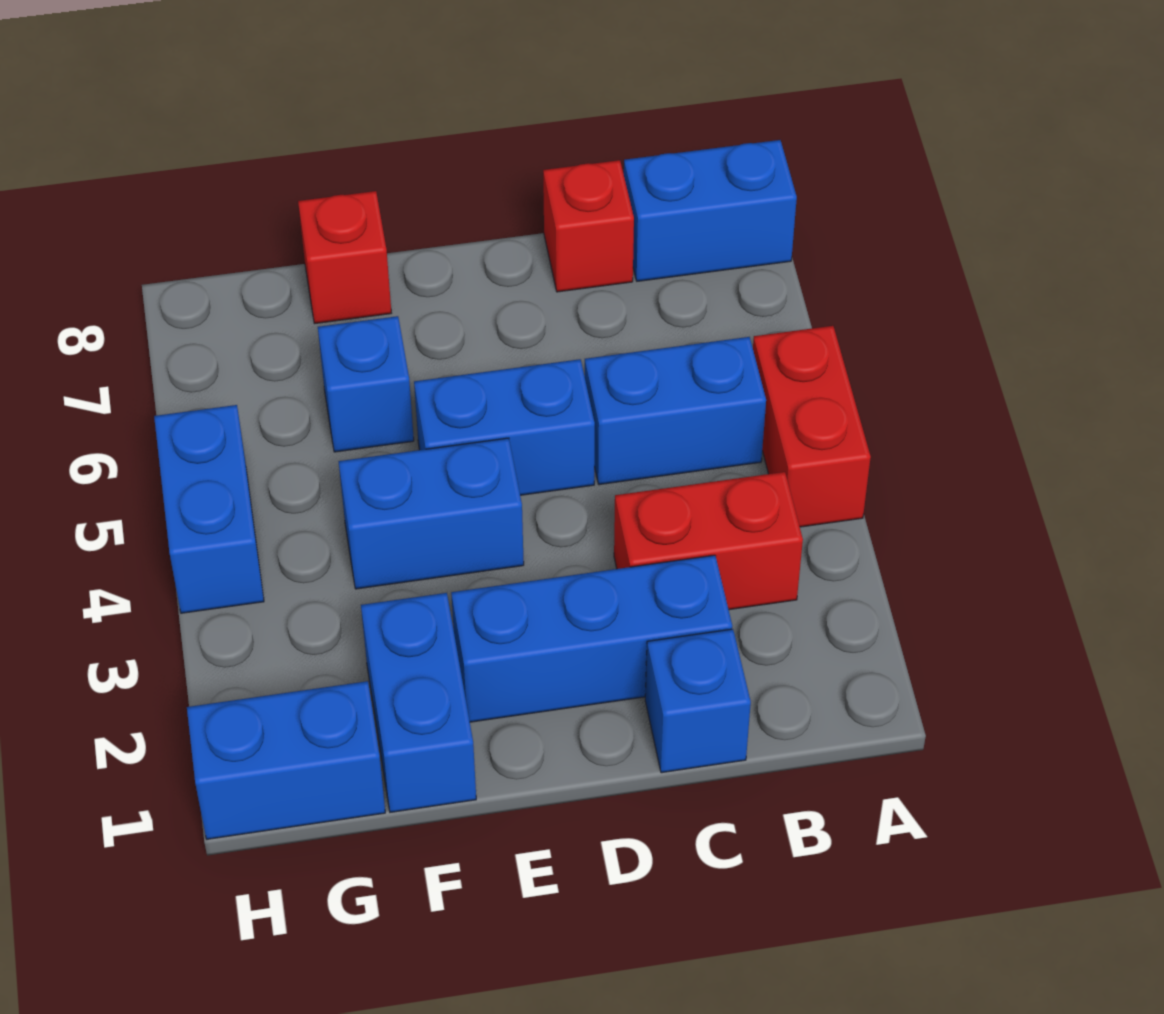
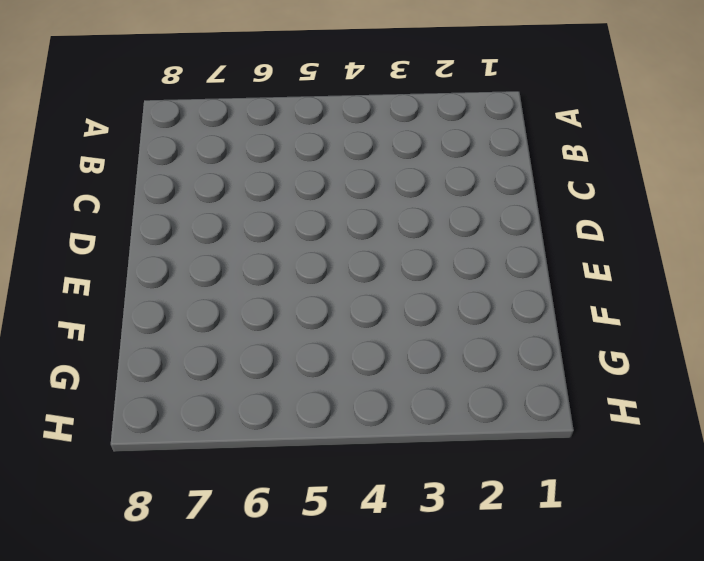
none -> red 1x2 brick [753,326,871,527]
none -> blue 1x2 brick [624,140,797,281]
none -> red 1x2 brick [614,472,803,610]

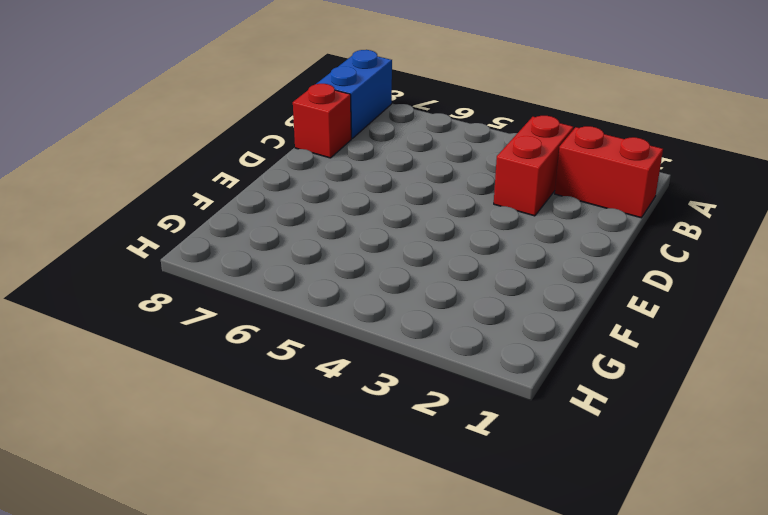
red 1x2 brick [555,126,663,218] -> red 1x2 brick moved to [753,326,871,527]
none -> blue 1x2 brick [585,337,766,485]
none -> blue 1x1 brick [645,629,751,773]
none -> blue 1x3 brick [451,555,732,722]

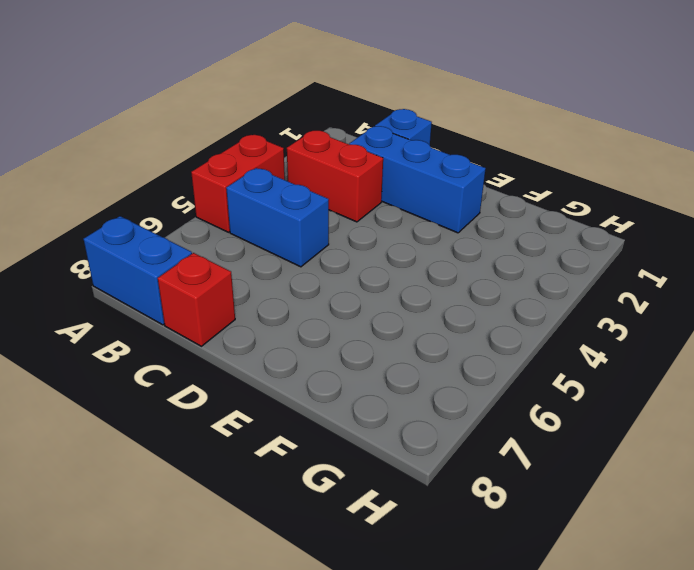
none -> blue 1x2 brick [414,359,595,495]
none -> blue 1x2 brick [339,438,524,589]
none -> blue 1x2 brick [361,593,476,812]

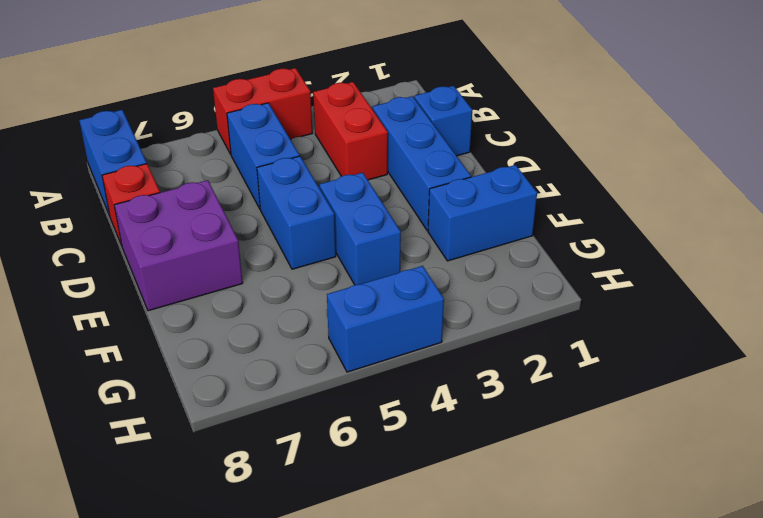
purple 2x2 brick [114,180,243,311] -> none
none -> blue 1x1 brick [318,316,414,452]
none -> red 1x1 brick [298,191,391,324]
none -> blue 1x2 brick [187,681,385,839]

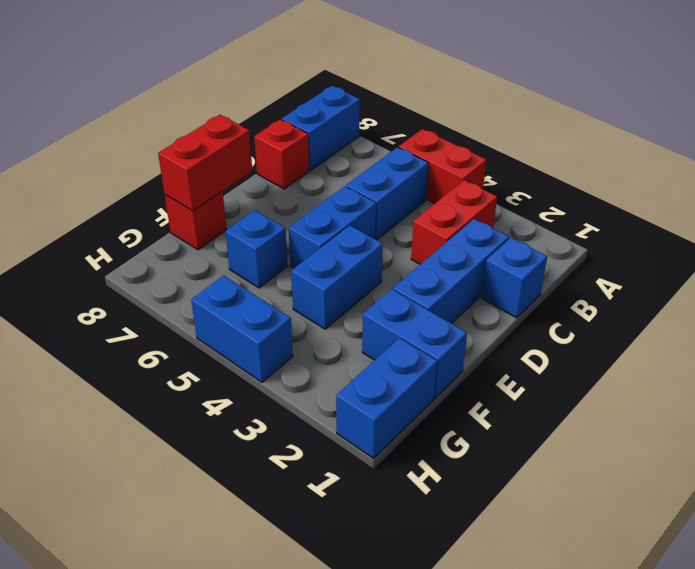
red 1x2 brick [158,115,252,211] -> none

